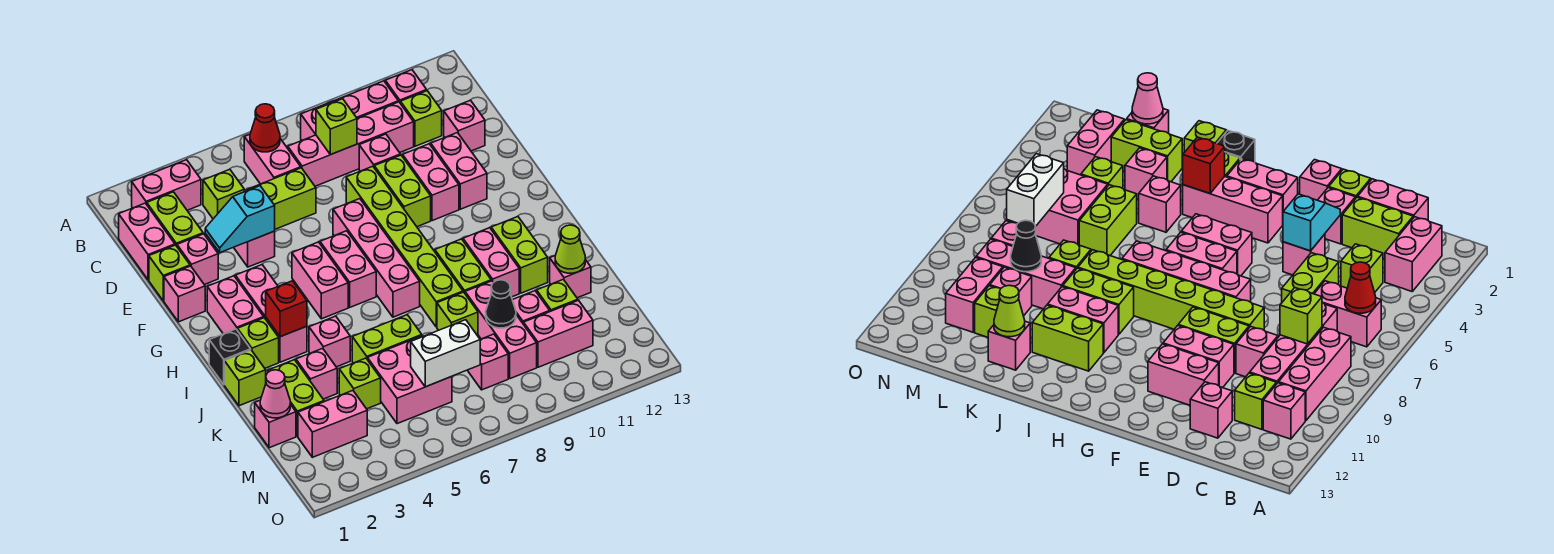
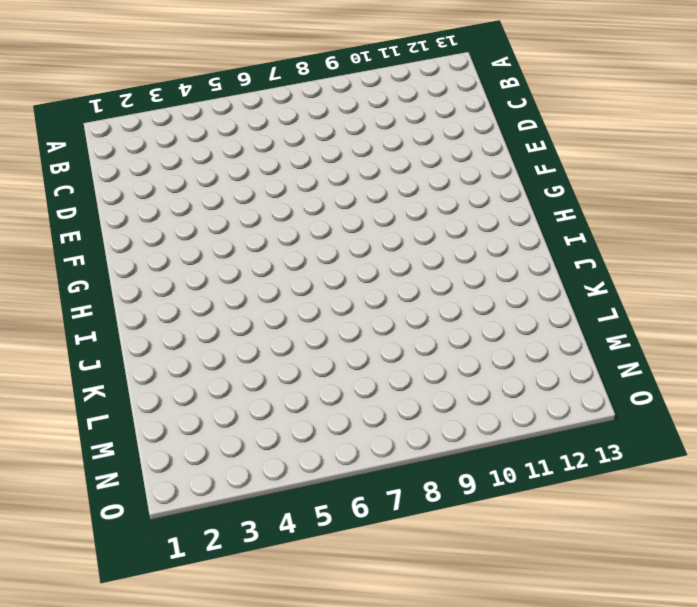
none -> pink 1x2 brick [132,160,201,210]
none -> pink 1x2 brick [244,134,301,184]
none -> pink 1x3 brick [301,81,398,140]
none -> pink 1x1 brick [385,70,427,102]

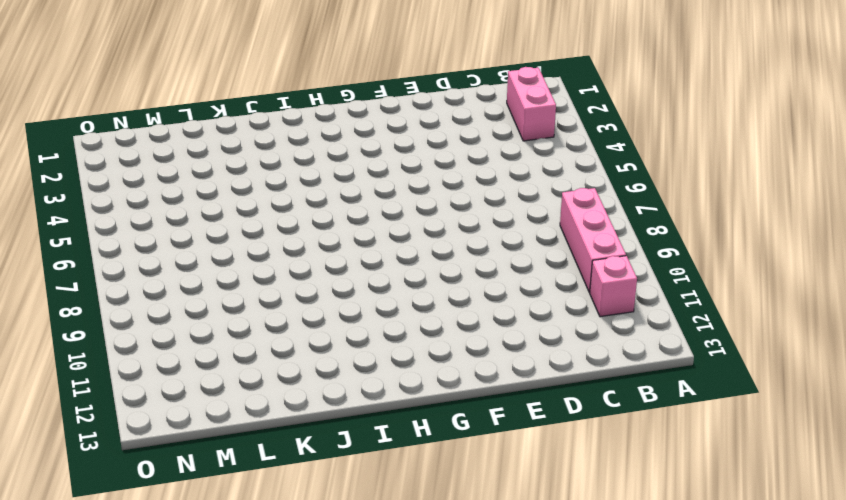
none -> pink 1x2 brick [244,134,301,184]
none -> pink 1x2 brick [119,203,175,280]
none -> lime 1x2 brick [147,192,203,246]
none -> lime 1x1 brick [203,169,244,219]

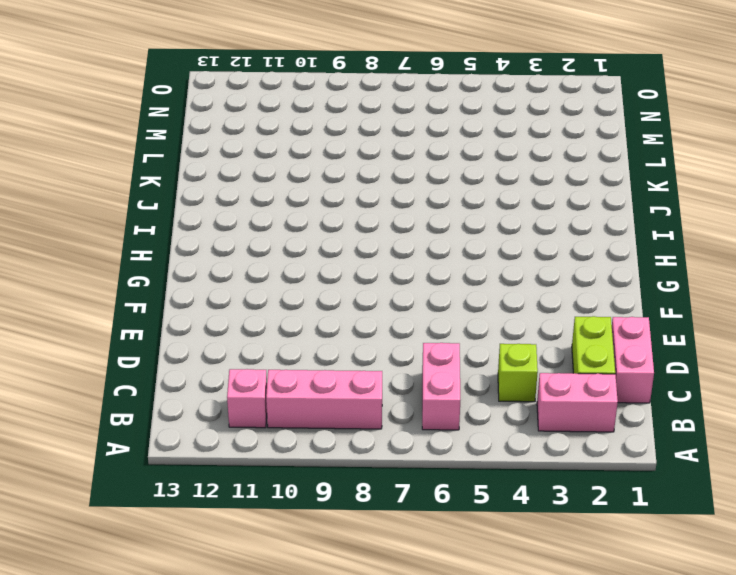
none -> pink 1x4 brick [288,102,414,186]
none -> lime 1x1 brick [400,91,442,146]
none -> lime 1x2 brick [246,168,316,229]
none -> pink 1x1 brick [359,134,400,171]

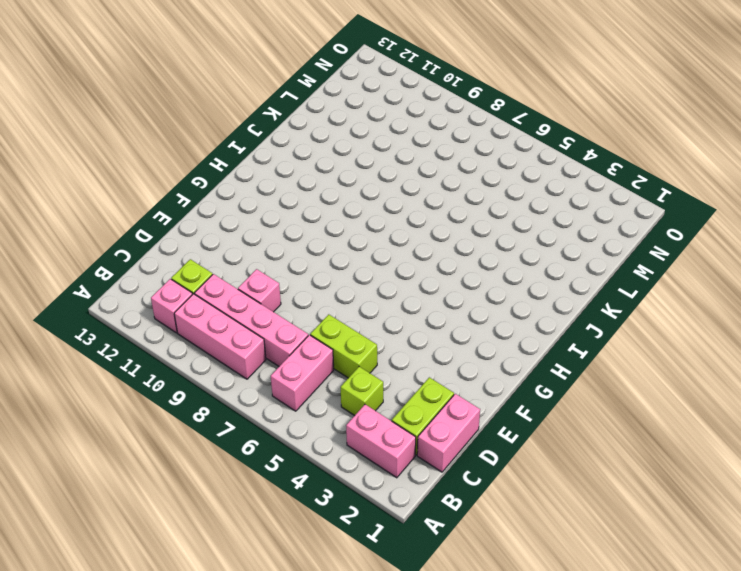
none -> pink 1x1 brick [444,100,485,151]
none -> lime 1x1 brick [149,245,190,301]
none -> pink 1x1 brick [177,234,218,285]
none -> pink 1x1 brick [234,231,275,267]

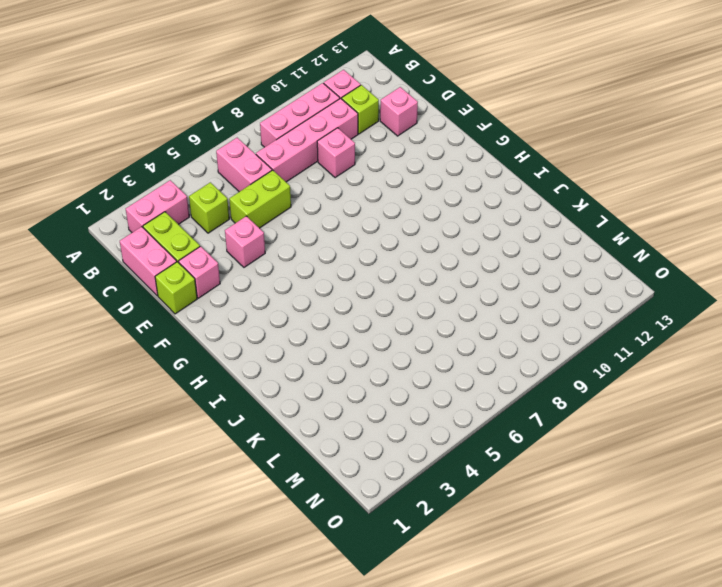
none -> lime 1x6 brick [346,166,463,327]
none -> lime 1x2 brick [374,155,431,227]
none -> pink 1x2 brick [403,144,459,221]
none -> pink 1x2 brick [431,133,487,209]

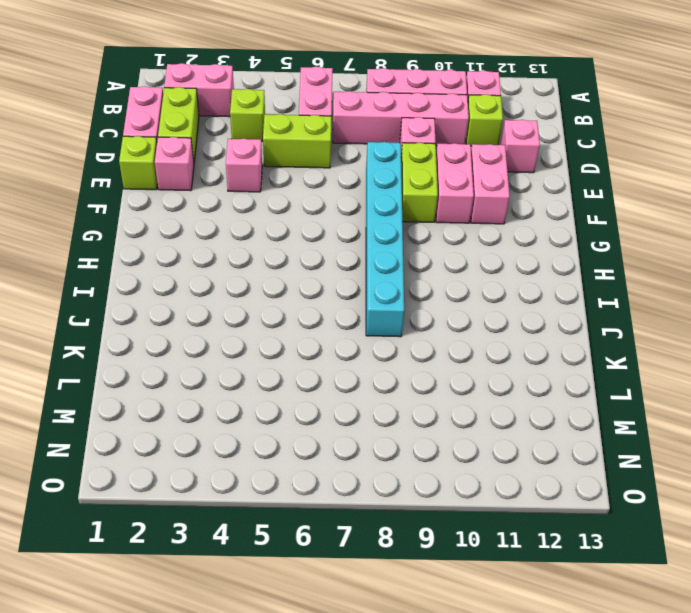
cyan 1x6 brick [366,142,404,337] -> lime 1x6 brick [346,166,463,327]
none -> pink 1x1 brick [164,266,205,322]
none -> pink 1x4 brick [333,199,420,317]
none -> pink 1x2 brick [207,276,264,334]
none -> pink 1x3 brick [235,265,307,362]

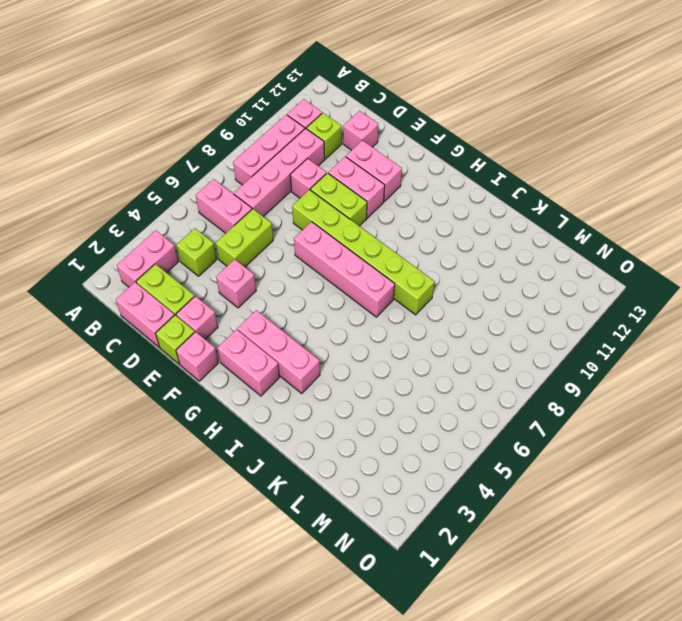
none -> pink 1x2 brick [292,242,348,319]
none -> pink 1x2 brick [320,231,376,307]
none -> black 1x1 brick [209,329,251,384]
none -> lime 1x1 brick [238,318,279,368]

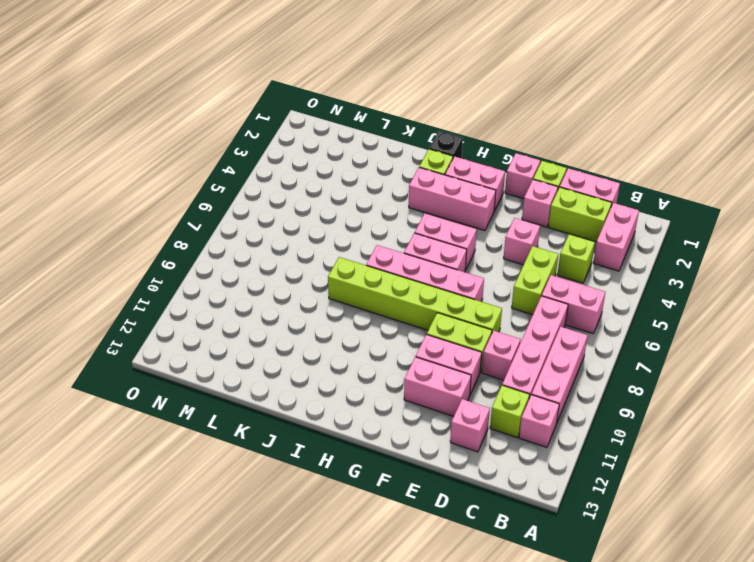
none -> lime 1x2 brick [435,239,491,293]
none -> pink 1x2 brick [463,228,519,297]
none -> lime 1x2 brick [491,216,548,293]
none -> lime 1x1 brick [224,350,266,406]

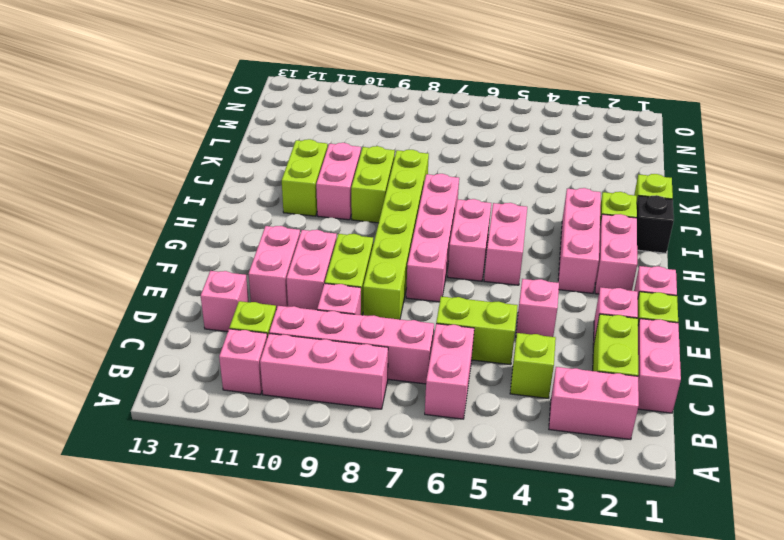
none -> pink 1x1 brick [309,316,350,367]
none -> lime 1x2 brick [268,360,324,436]
none -> pink 1x1 brick [296,348,337,399]
none -> lime 1x2 brick [352,315,422,363]

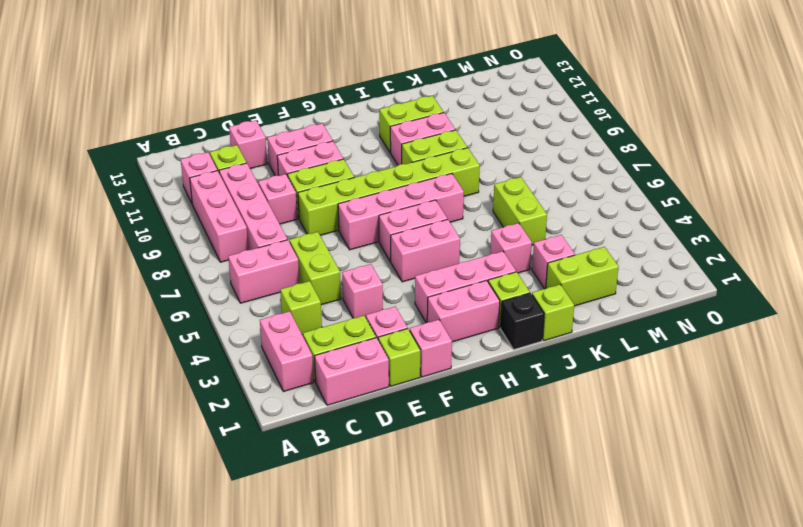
none -> lime 1x1 brick [437,292,478,336]
none -> pink 1x3 brick [465,281,537,379]
none -> pink 1x1 brick [550,256,591,298]
none -> pink 1x1 brick [255,400,296,448]

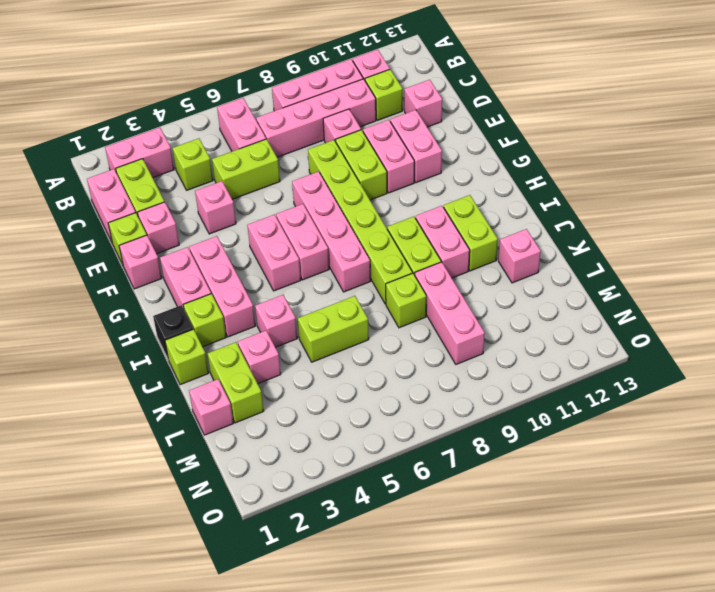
none -> lime 1x1 brick [339,358,381,409]
none -> pink 2x2 brick [367,336,452,424]
none -> pink 1x1 brick [512,291,550,324]
none -> lime 1x1 brick [537,279,578,311]

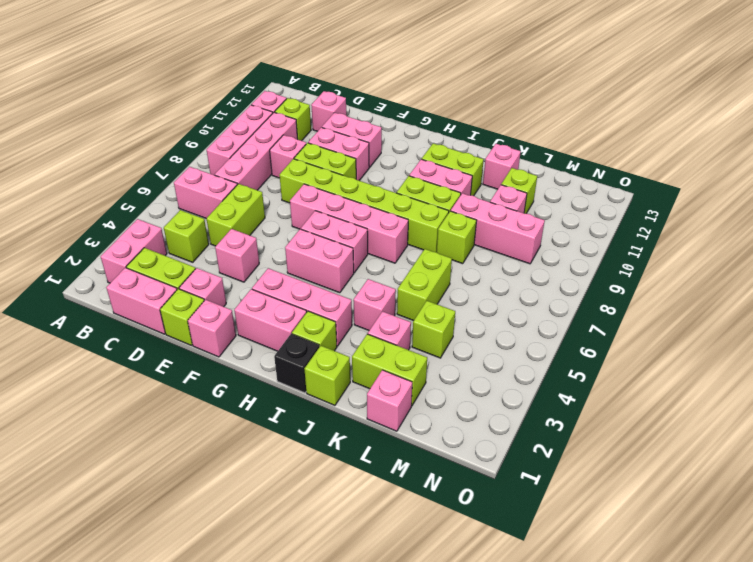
none -> pink 2x2 brick [367,336,452,424]
none -> pink 1x2 brick [298,390,367,457]
none -> pink 1x1 brick [467,334,508,390]
none -> pink 1x2 brick [524,300,593,367]

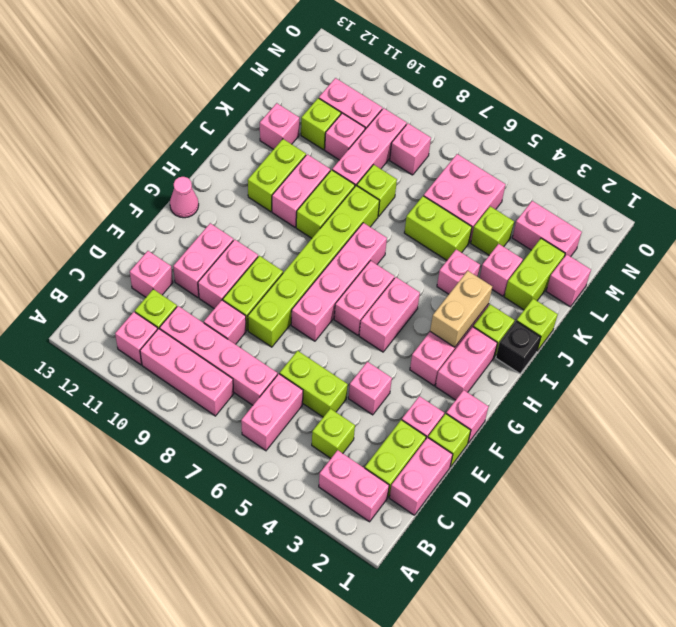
pink 1x1 cone [170,177,199,218] -> pink 1x1 cone moved to [260,370,290,418]
tan 1x2 brick [430,271,492,347] -> red 1x1 brick [266,281,307,337]
none -> red 1x1 cone [250,104,280,152]
none -> lime 1x1 brick [316,99,357,154]
none -> cyan 1x2 slope [205,186,275,253]
none -> lime 1x1 cone [555,225,585,273]

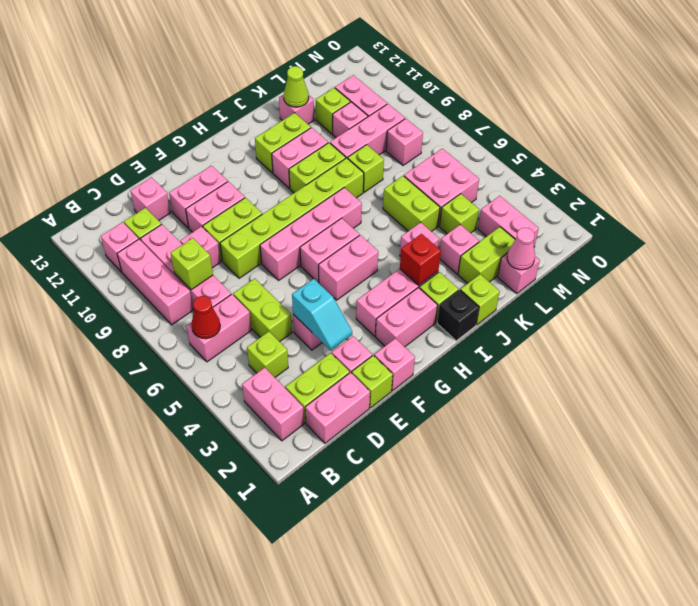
none -> black 1x1 cone [486,280,516,328]
none -> white 1x2 brick [411,320,480,387]

